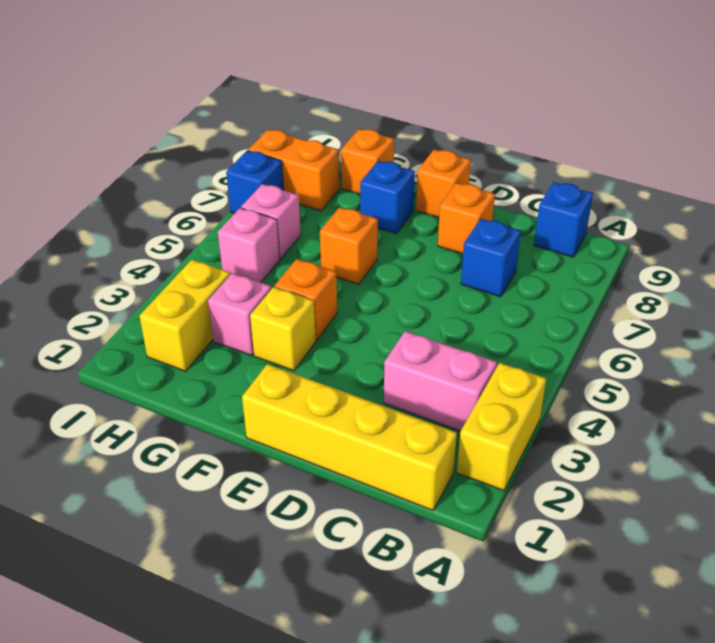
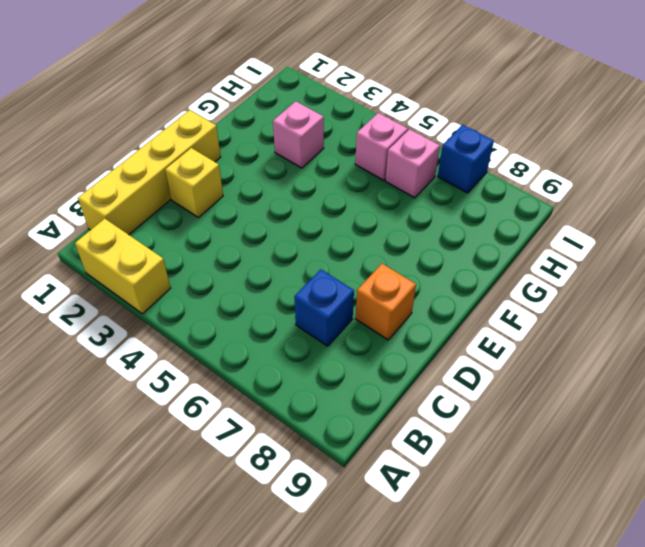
yellow 1x1 brick [165,148,223,218] -> yellow 1x1 brick moved to [250,287,316,371]
none -> pink 1x2 brick [384,331,497,431]
none -> blue 1x1 brick [534,182,593,257]
none -> orange 1x1 brick [416,150,471,217]

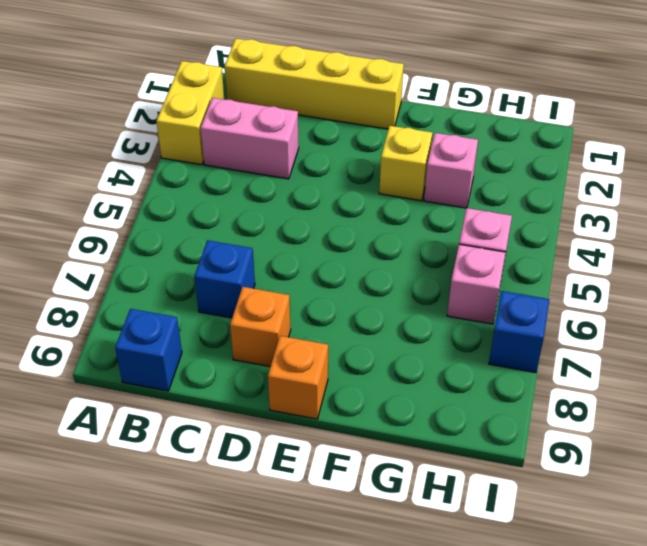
none -> orange 1x1 brick [275,259,337,340]
none -> orange 1x1 brick [320,207,378,284]
none -> blue 1x1 brick [360,161,415,234]

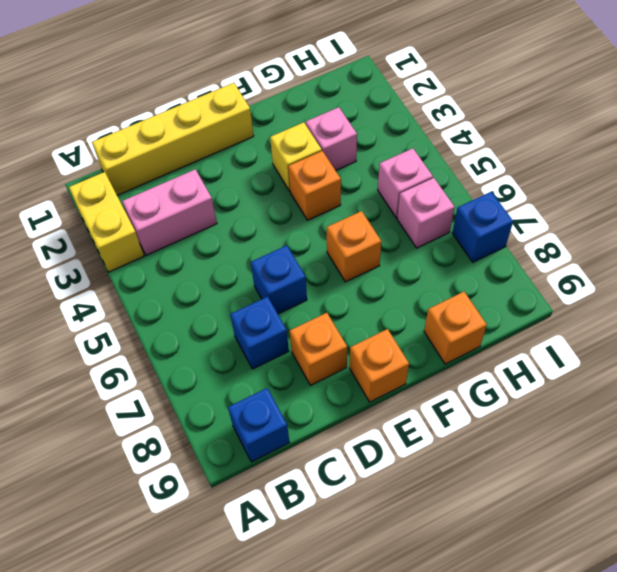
blue 1x1 brick [251,245,307,314] -> blue 1x1 brick moved to [360,161,415,234]
none -> yellow 1x2 brick [139,260,230,371]
none -> orange 1x2 brick [248,130,339,211]

